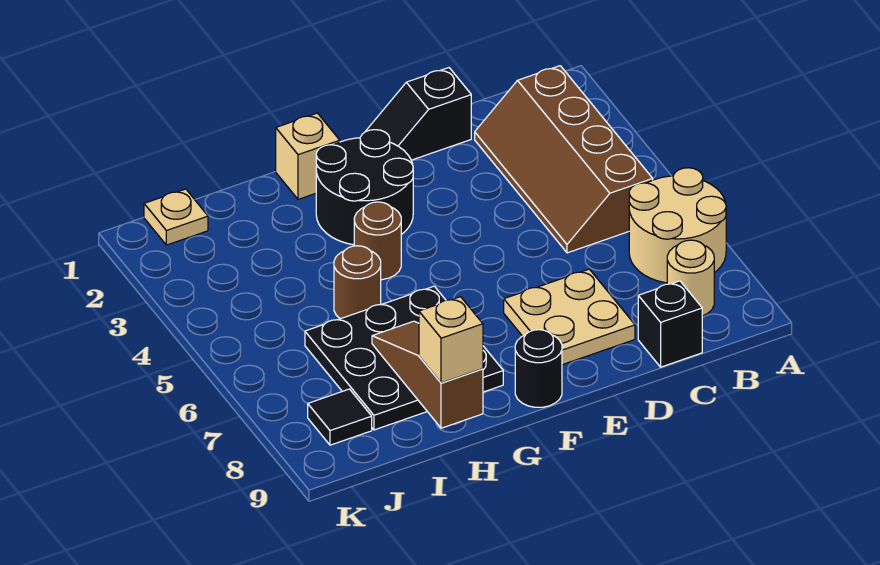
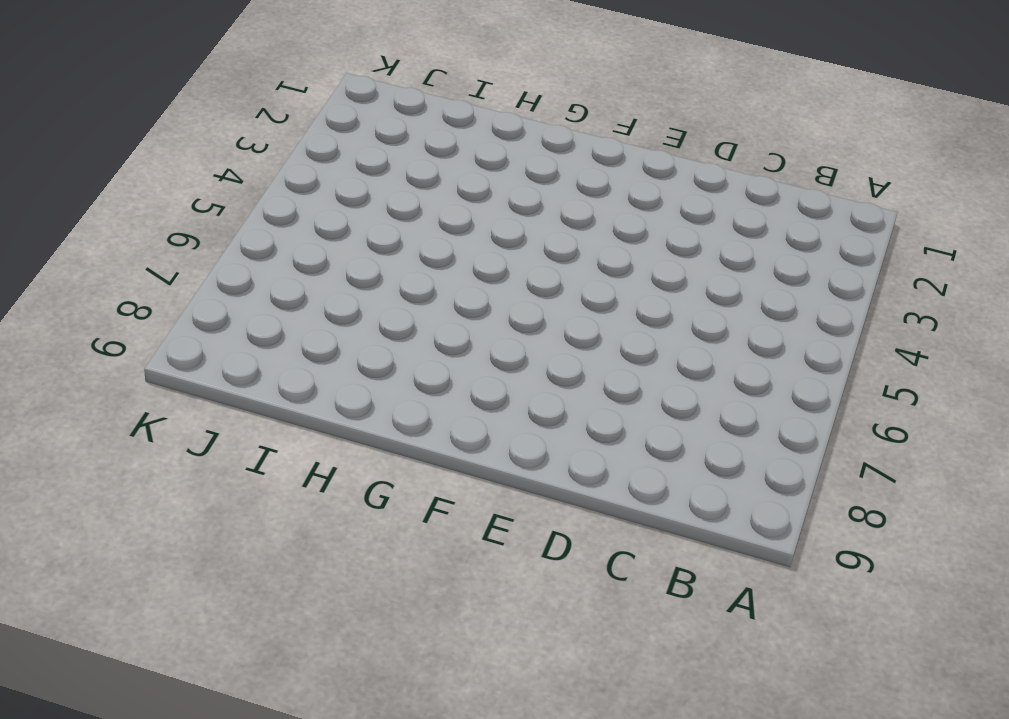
none -> tan 2x2 round brick [629,168,726,283]
none -> brown 2x4 slope [475,66,653,253]
none -> tan 1x1 round brick [667,240,714,316]

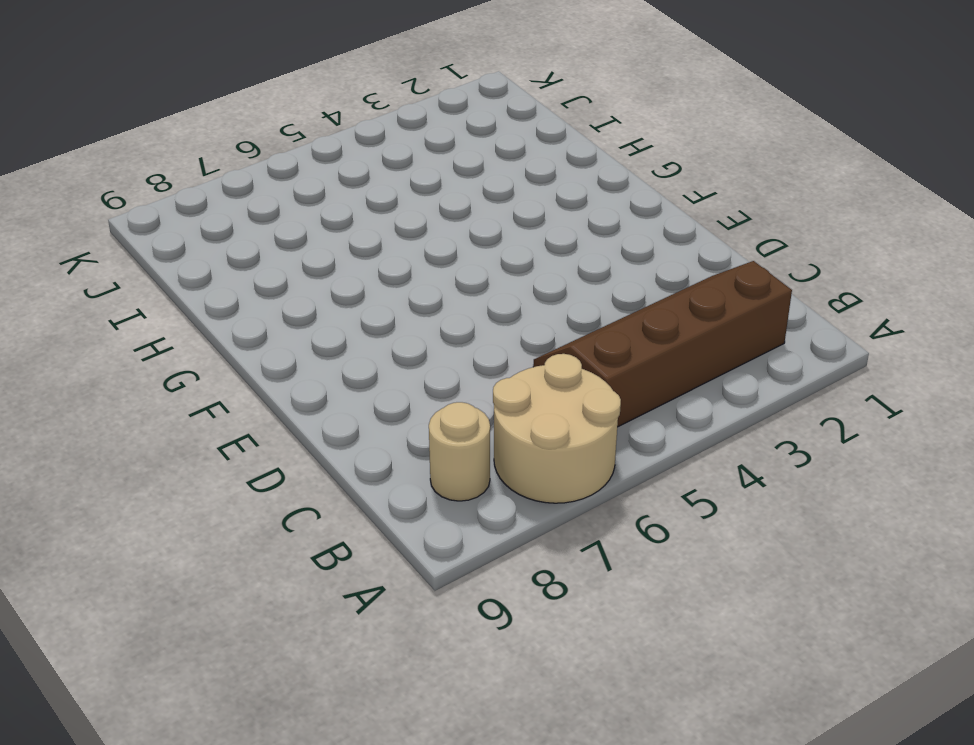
none -> black 1x1 brick [638,281,702,367]
none -> black 1x2 slope [365,68,471,160]
none -> tan 2x2 plate [504,269,635,365]

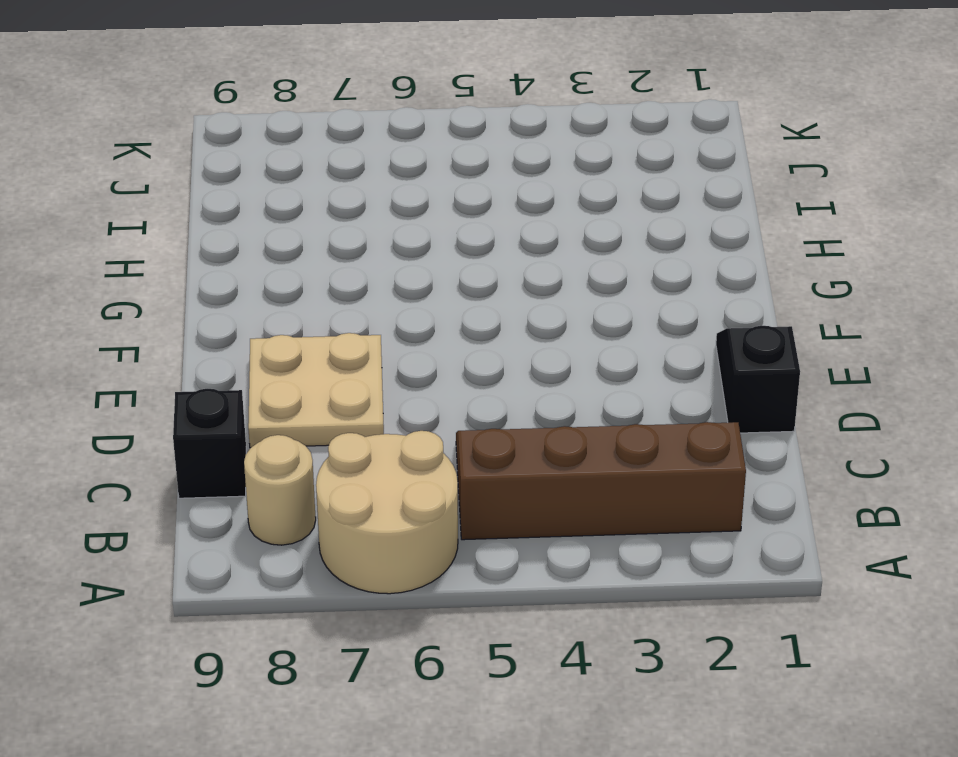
none -> black 2x2 round brick [316,130,413,245]
none -> black 1x1 round brick [515,330,562,407]
none -> tan 1x1 brick [276,113,340,199]

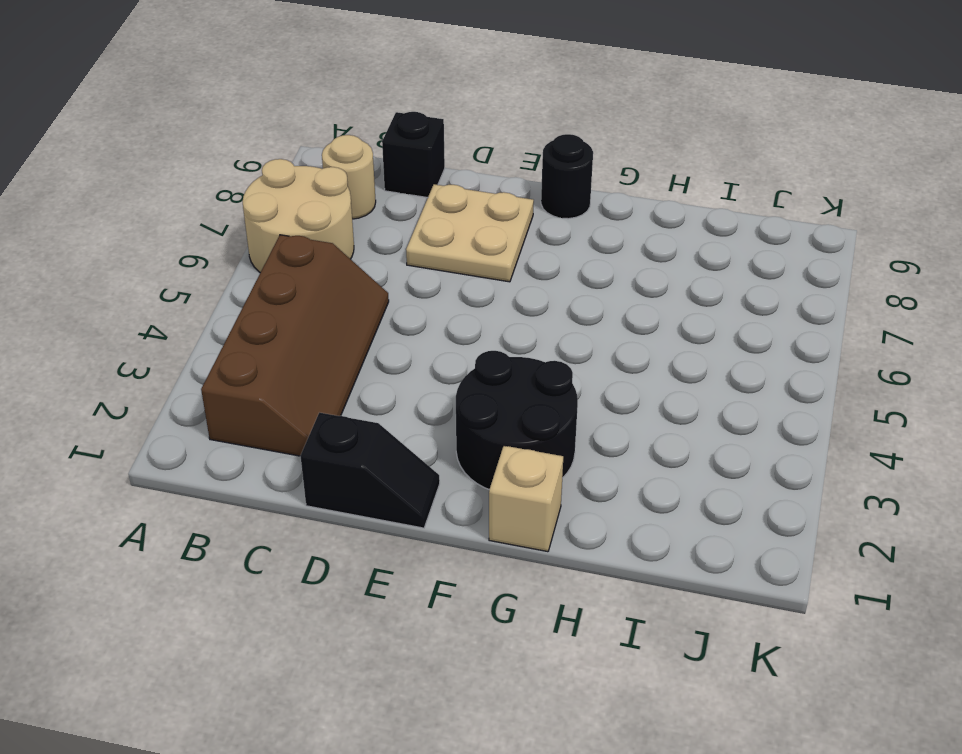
none -> brown 1x1 round brick [354,202,401,280]
none -> black 3x3 plate [305,286,503,430]
none -> brown 1x1 round brick [334,246,381,319]

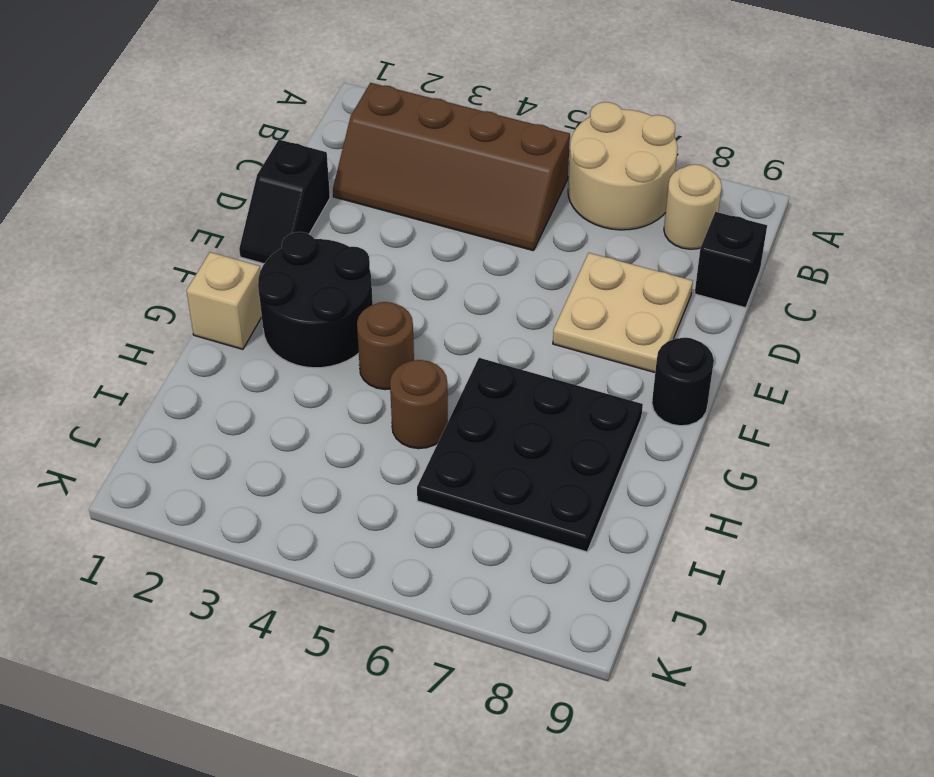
none -> tan 1x1 plate [144,189,208,245]
none -> black 1x1 tile [308,389,372,445]
none -> brown 1x3 slope [372,321,483,428]

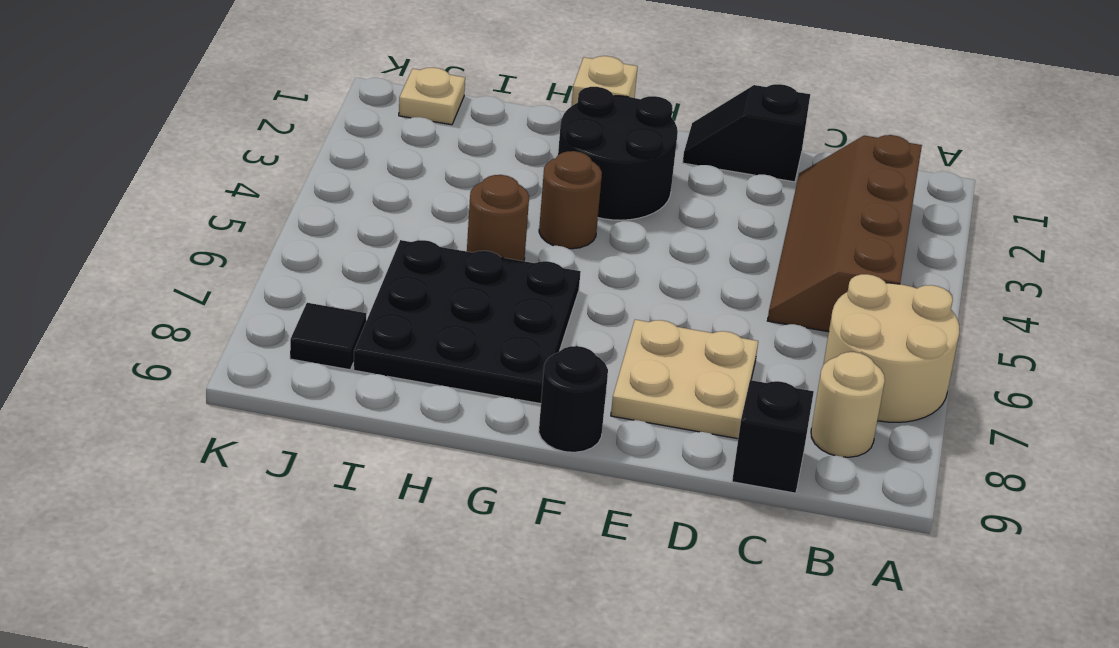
none -> brown 1x3 slope [372,321,483,428]
none -> tan 1x1 brick [419,297,483,383]

